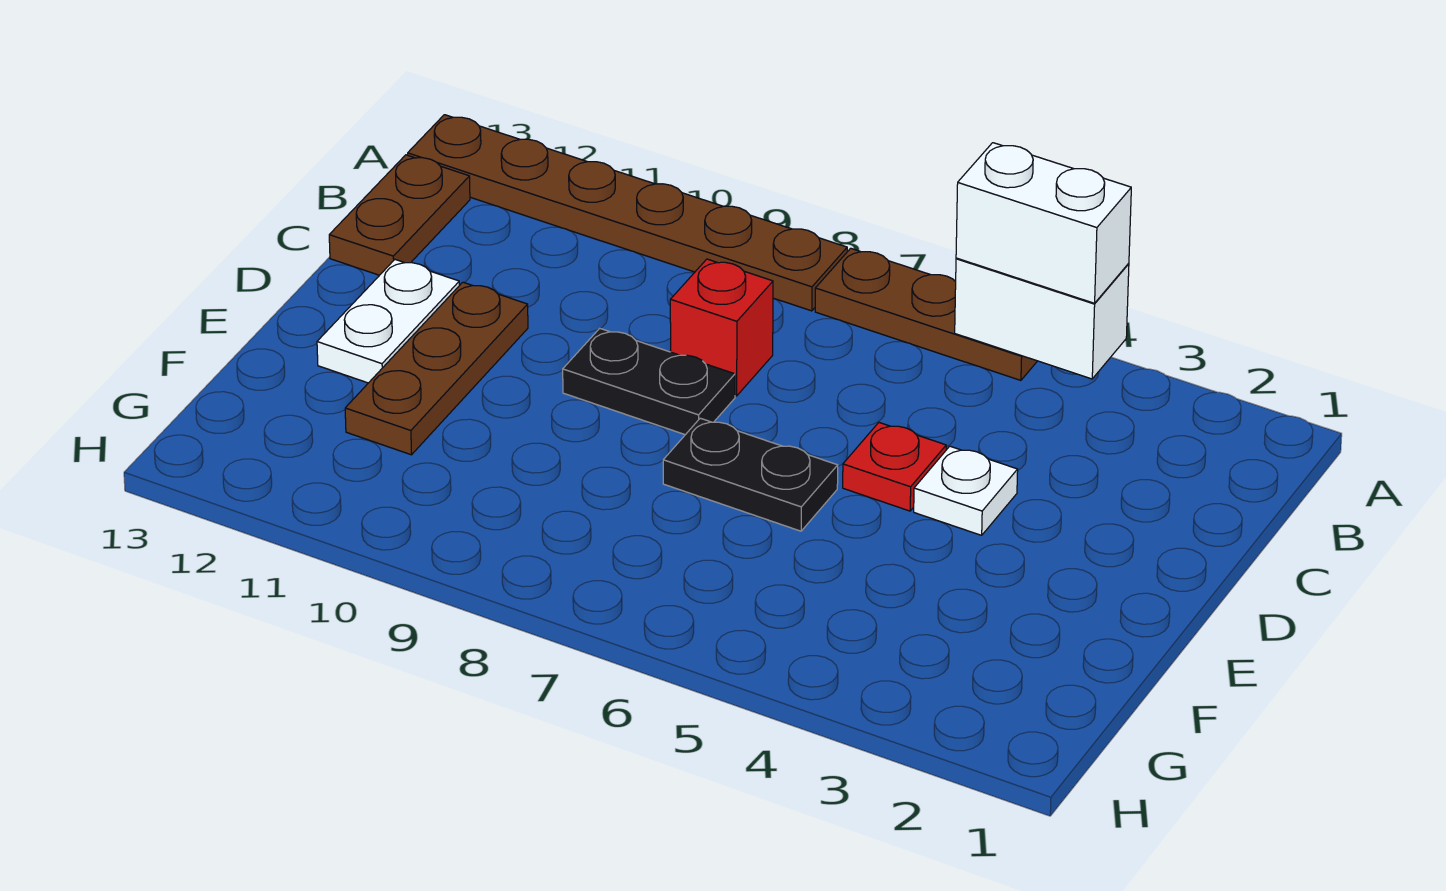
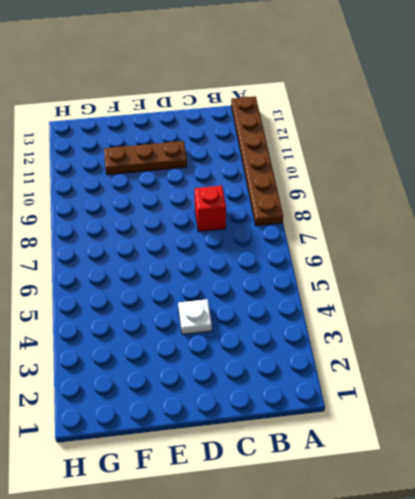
none -> brown 1x3 plate [815,248,1037,380]
none -> brown 1x2 plate [329,155,470,275]
none -> red 1x1 plate [843,423,946,511]

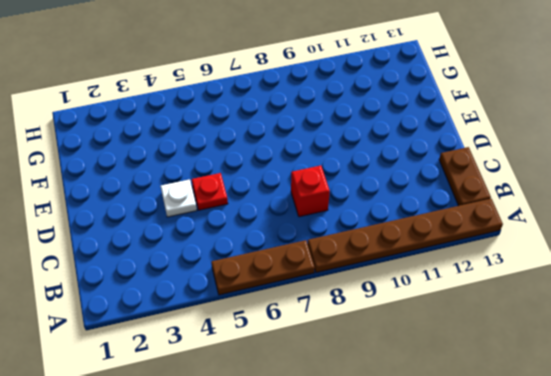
none -> black 1x2 plate [563,328,735,435]
none -> brown 1x3 plate [345,282,528,455]
none -> white 1x2 plate [317,260,459,383]

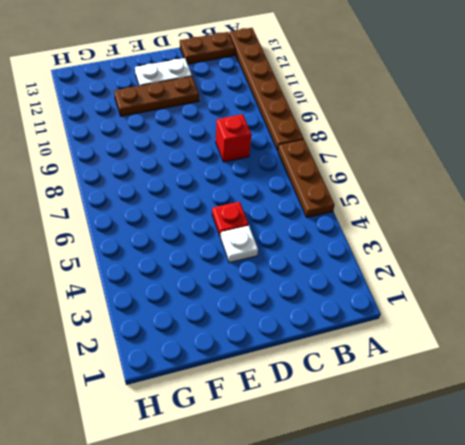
none -> black 1x2 plate [563,328,735,435]
none -> black 1x2 plate [663,418,838,531]
none -> white 1x2 brick [955,258,1129,379]

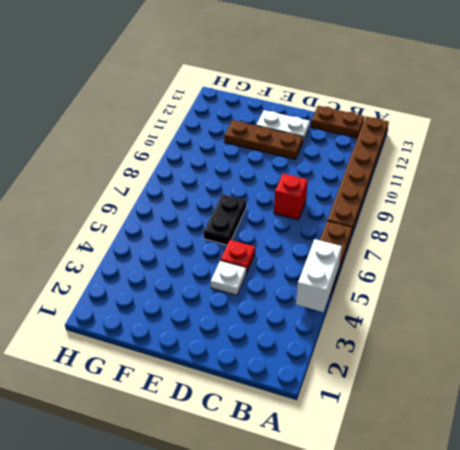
none -> black 1x2 plate [563,328,735,435]
none -> white 1x2 brick [956,143,1131,303]

